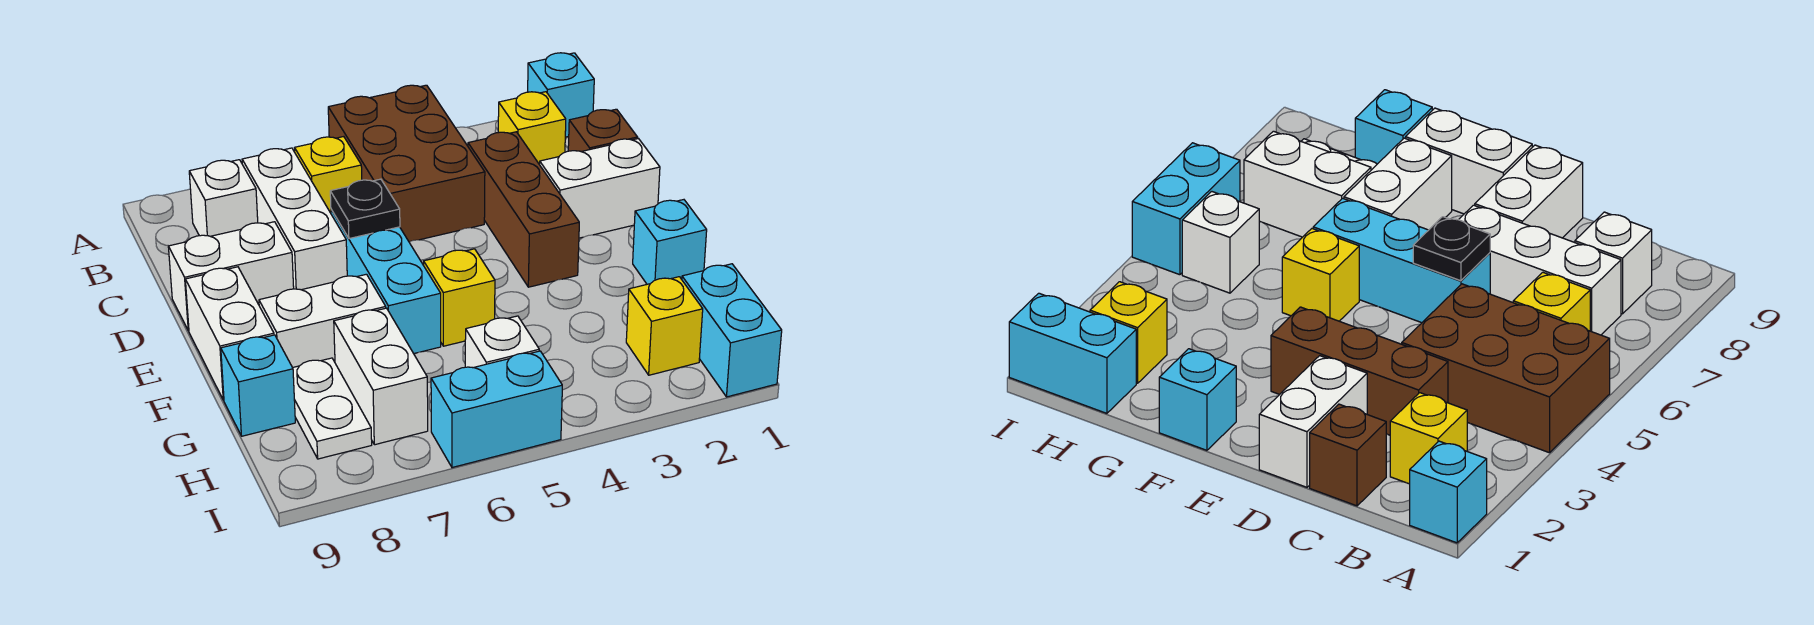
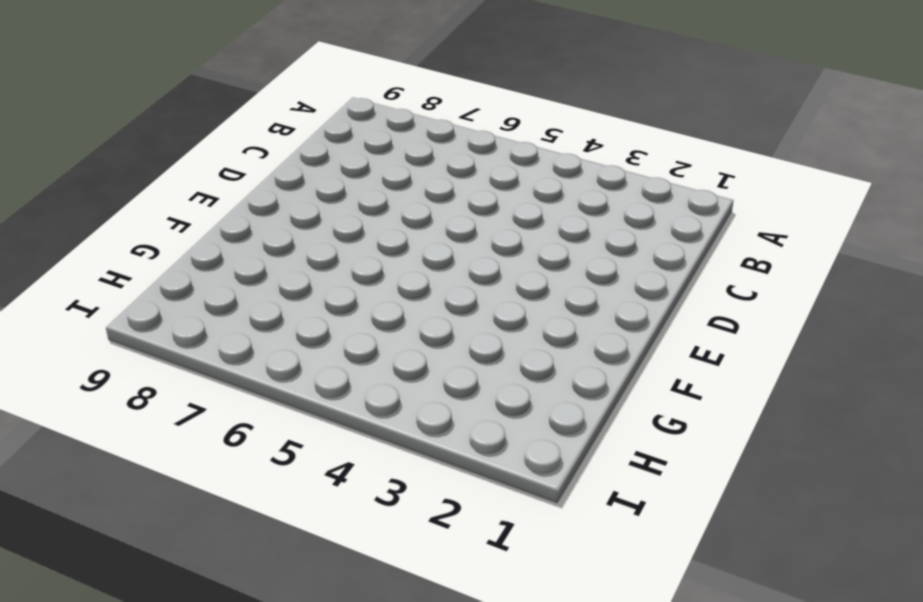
none -> cyan 1x1 brick [528,53,594,137]
none -> brown 2x3 brick [328,85,485,242]
none -> yellow 1x1 brick [498,92,566,165]

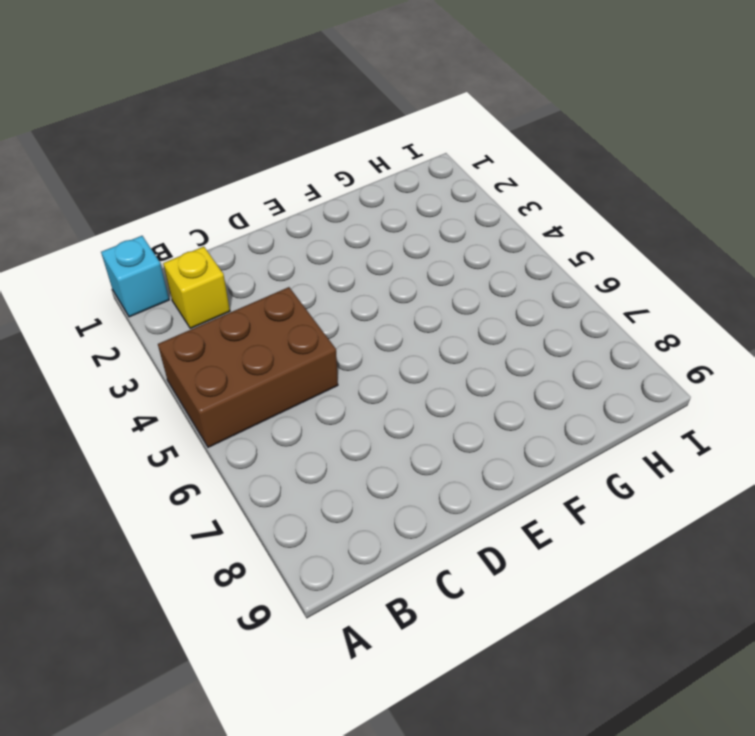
none -> yellow 1x1 brick [295,137,362,213]
none -> white 1x3 brick [242,148,347,290]
none -> white 1x1 brick [189,160,258,236]

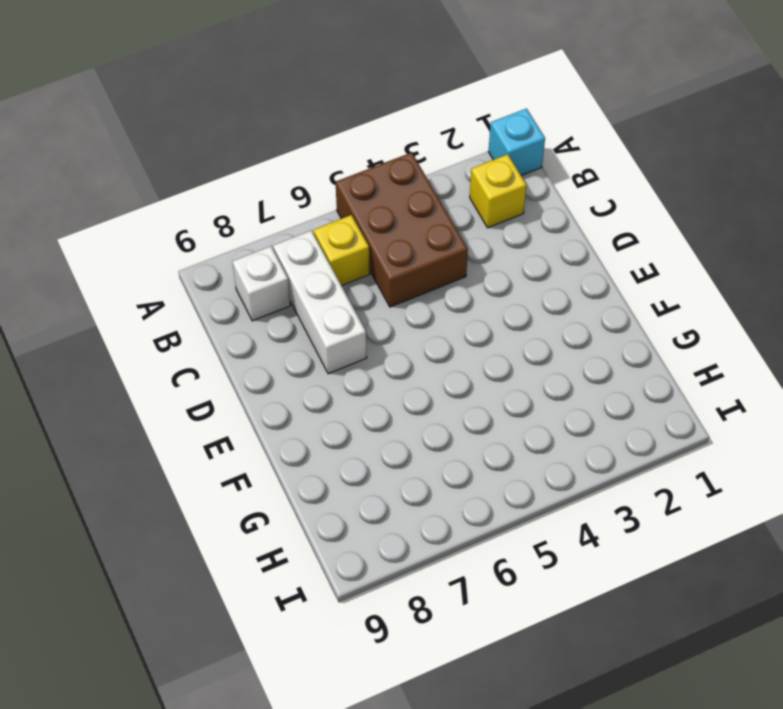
none -> brown 1x1 brick [568,109,637,152]
none -> brown 1x3 brick [468,132,579,287]
none -> white 1x2 brick [540,139,660,238]

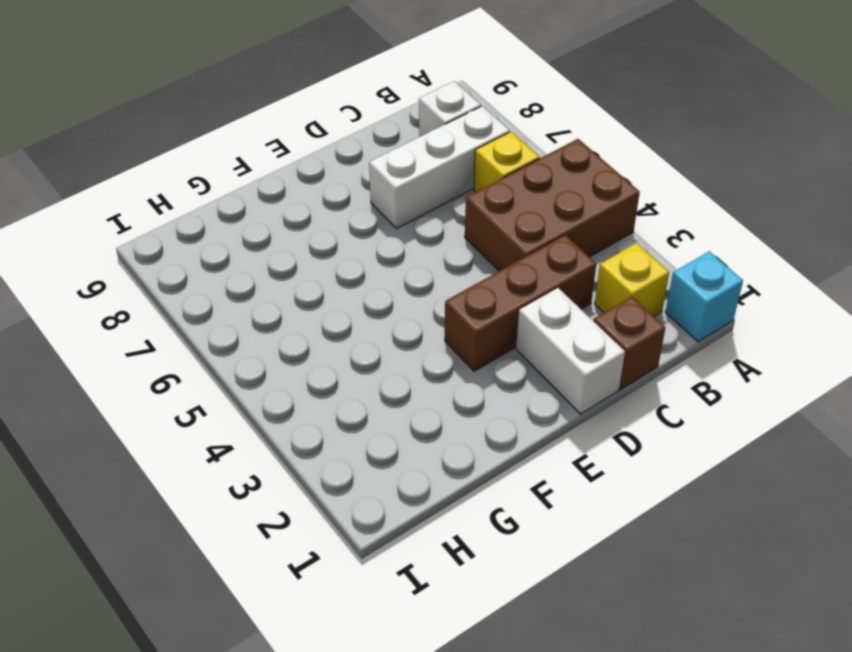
none -> cyan 1x3 brick [331,210,441,354]
none -> white 1x2 brick [168,222,294,331]
none -> white 1x2 brick [185,267,274,400]

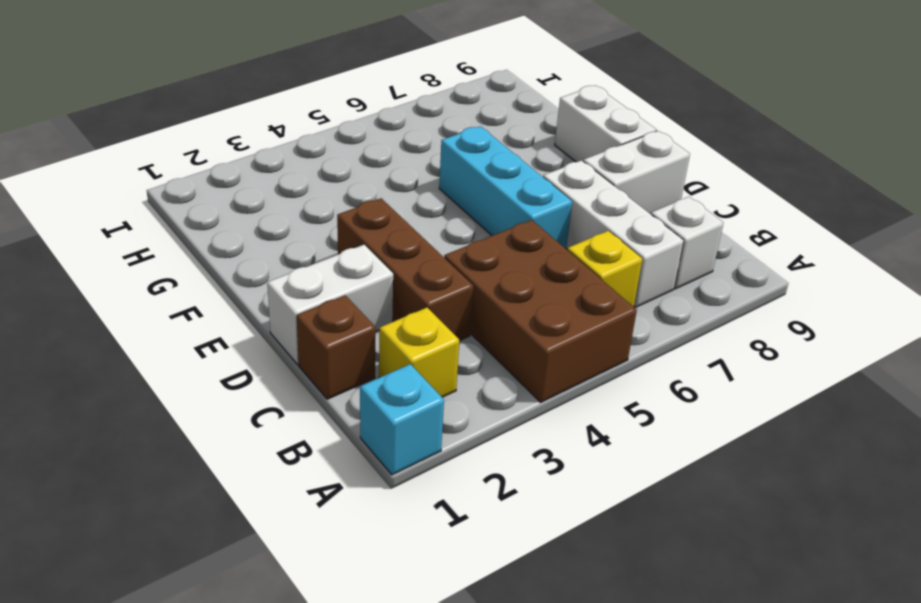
none -> cyan 1x1 brick [633,200,707,284]
none -> yellow 1x1 brick [424,249,495,346]
none -> white 1x2 brick [259,274,386,368]

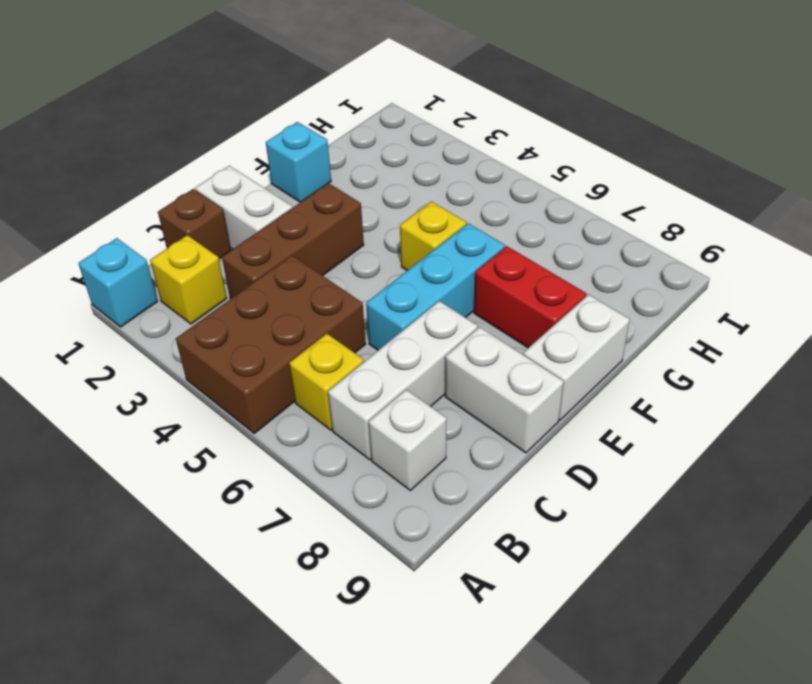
red 1x2 brick [474,246,586,348] -> white 1x2 brick [259,274,386,368]
none -> white 1x2 brick [334,308,428,445]
none -> white 1x2 plate [293,358,372,459]
none -> cyan 1x1 brick [221,335,295,436]

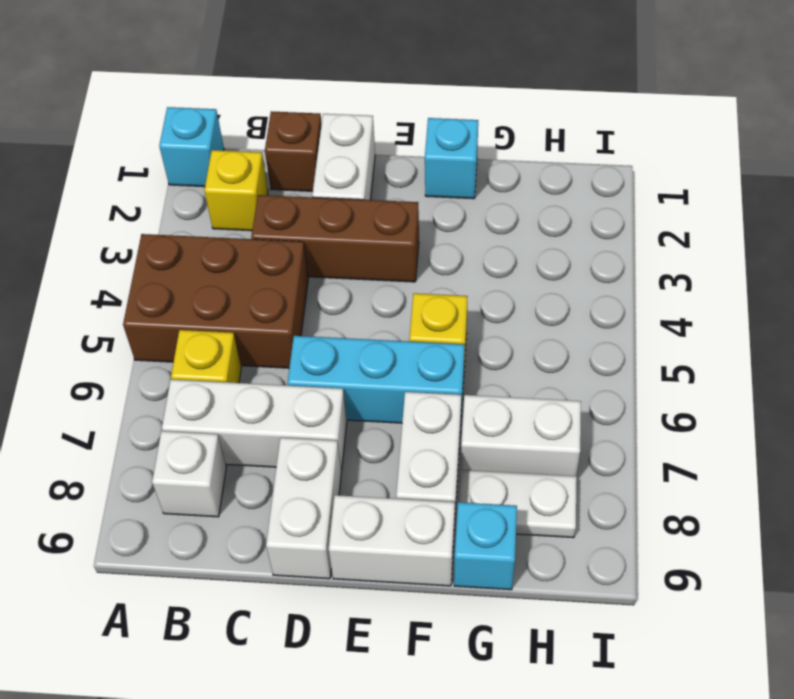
none -> cyan 1x2 brick [682,264,782,397]
none -> yellow 1x1 brick [626,277,703,375]
none -> white 1x1 brick [465,316,539,368]

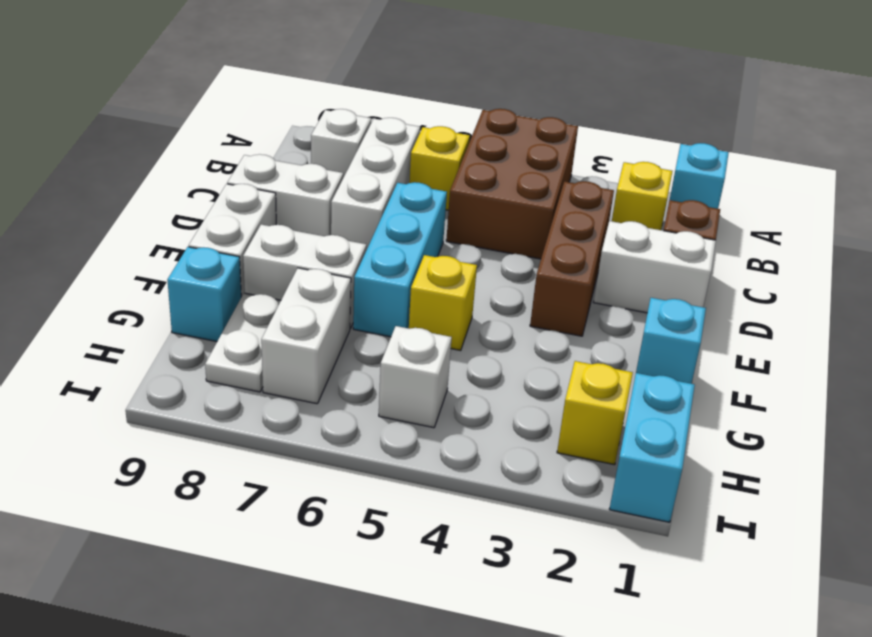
none -> cyan 1x2 brick [431,351,562,468]
none -> black 1x1 plate [330,179,400,239]

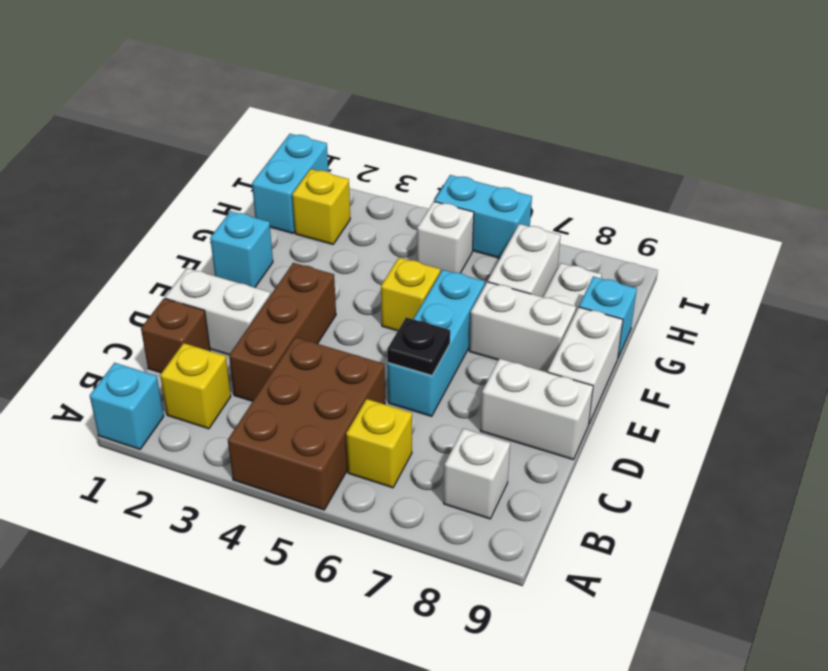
none -> white 1x3 brick [242,148,347,290]

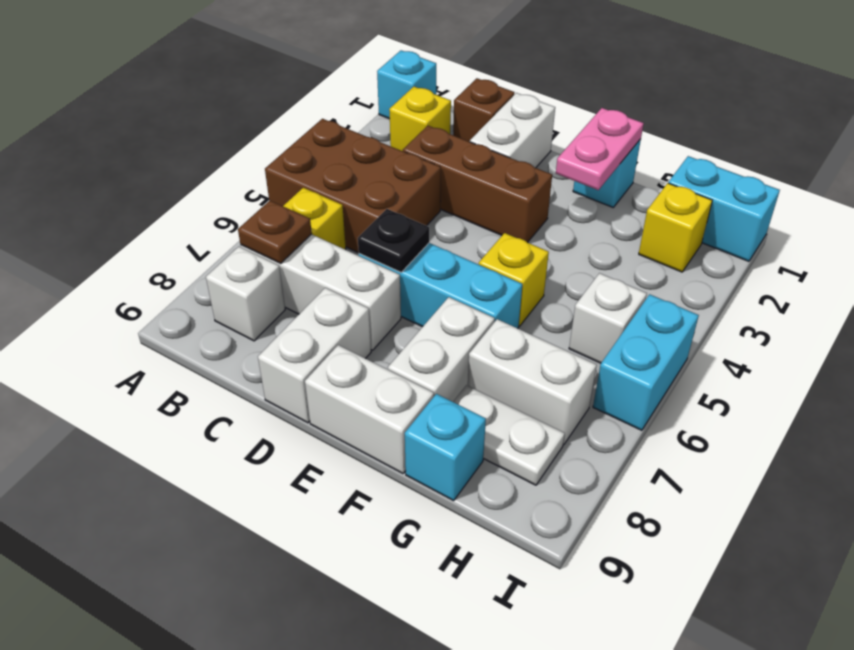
brown 1x1 plate [238,201,312,263] -> none
pink 1x2 plate [556,108,644,190] -> none

